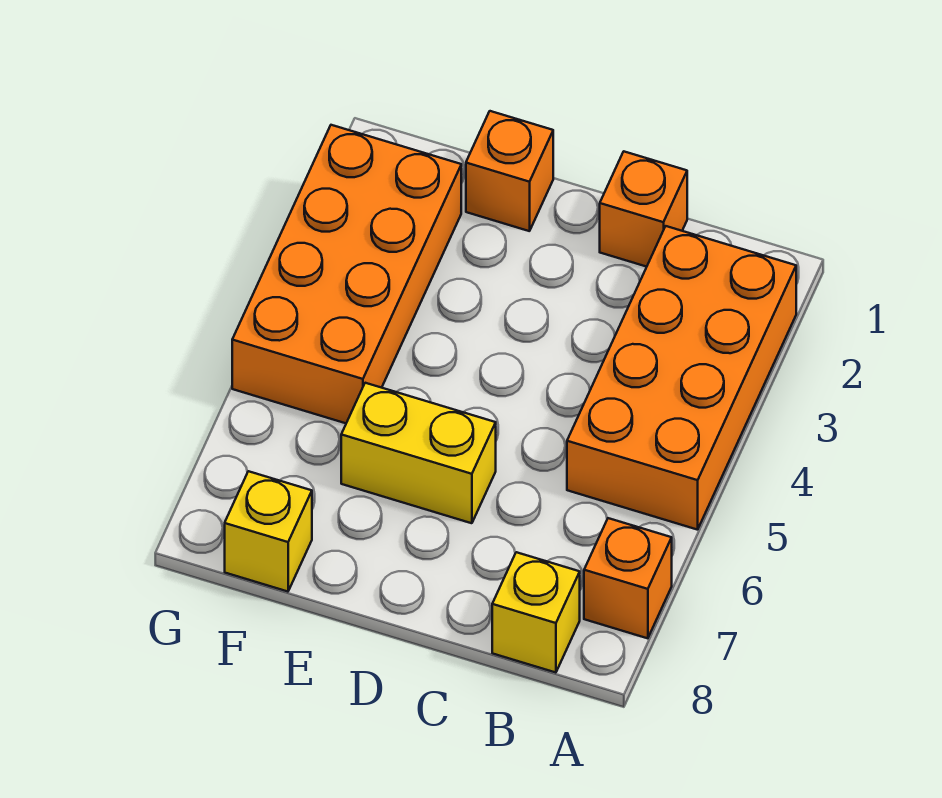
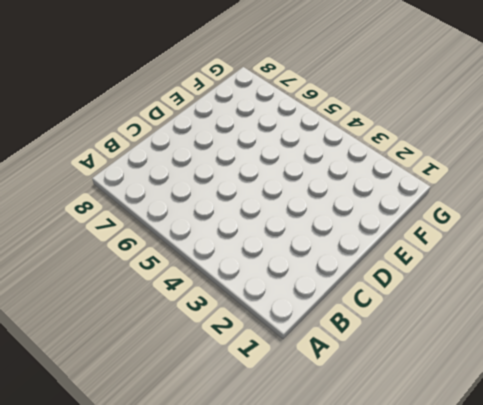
none -> orange 2x4 brick [567,226,796,530]
none -> orange 1x1 brick [584,518,672,638]

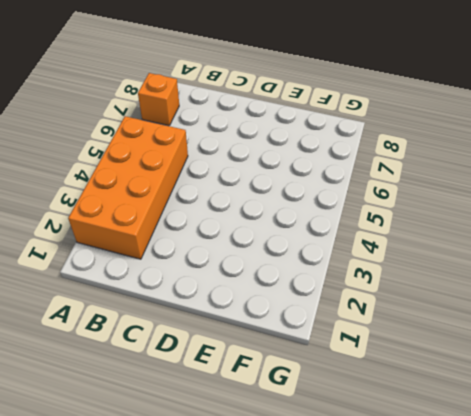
none -> yellow 1x1 brick [492,552,580,673]
none -> orange 1x1 brick [600,152,687,267]

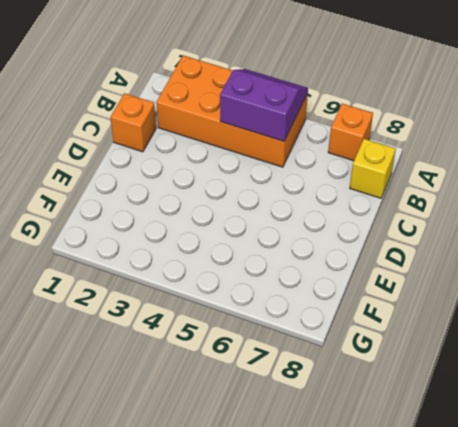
purple 2x2 slope [220,69,308,141] -> none
none -> yellow 1x2 brick [341,383,496,523]
none -> orange 1x1 brick [466,111,553,231]

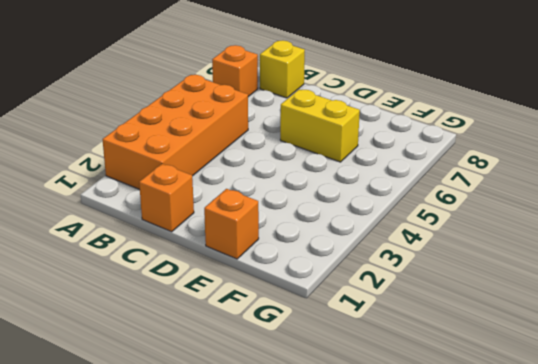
none -> orange 2x4 brick [232,125,461,423]
none -> yellow 1x1 brick [225,471,312,592]

